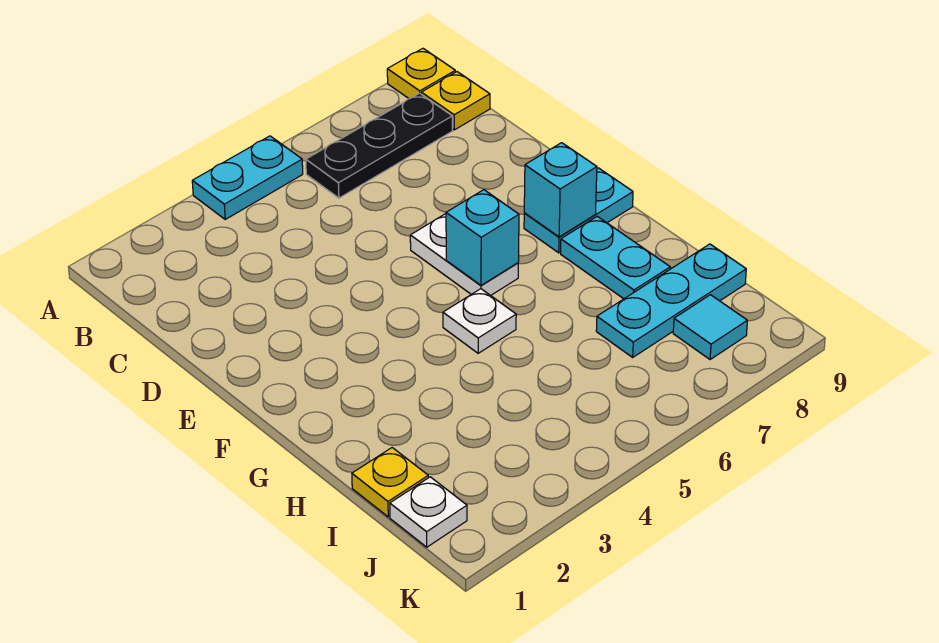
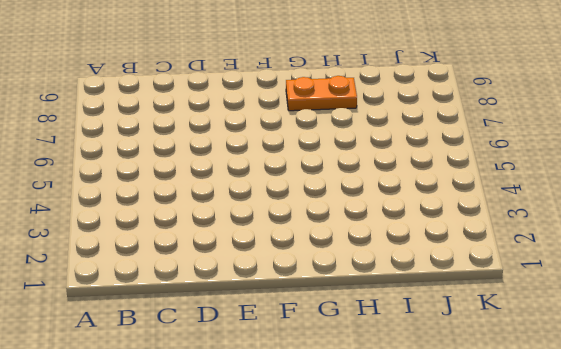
orange 1x2 plate [286,76,357,111] -> cyan 1x2 plate [561,216,670,299]
none -> cyan 1x2 plate [192,136,303,219]
none -> yellow 1x1 plate [387,48,455,99]
none -> black 1x3 plate [306,93,452,198]

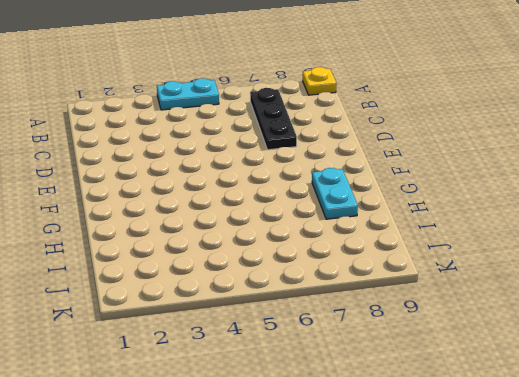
black 1x3 plate [250,88,297,150] -> black 1x3 plate turned to [306,93,452,198]
none -> yellow 1x1 plate [421,72,490,130]
none -> white 1x2 plate [410,214,518,295]
none -> cyan 1x2 plate [524,168,633,253]

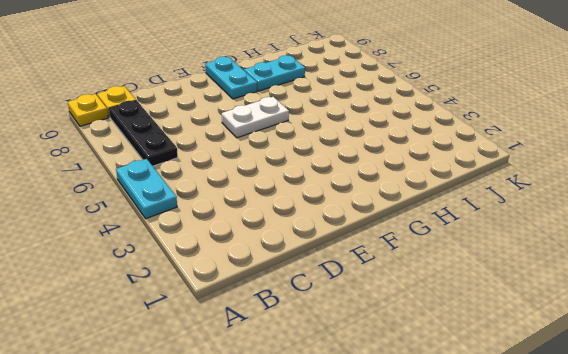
none -> white 1x1 plate [443,289,516,353]
none -> yellow 1x1 plate [352,448,428,517]
none -> cyan 1x3 plate [596,244,746,357]

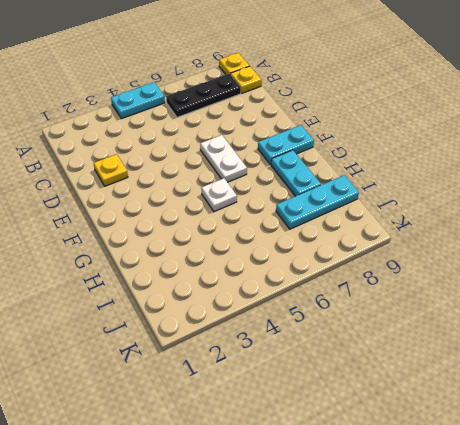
yellow 1x1 plate [94,154,128,186] -> yellow 1x1 plate moved to [352,448,428,517]
none -> white 1x1 plate [390,477,467,547]
none -> cyan 1x1 tile [673,295,747,360]
none -> cyan 1x1 brick [446,190,519,285]

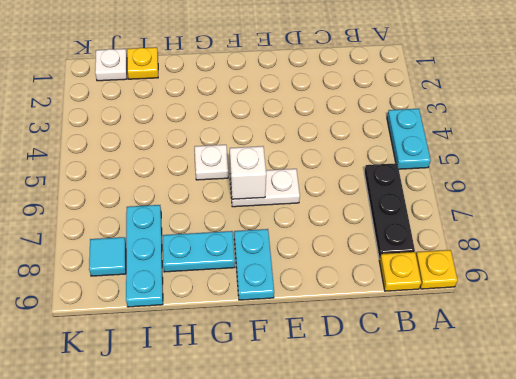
white 1x1 brick [230,146,266,199] -> cyan 1x1 brick [446,190,519,285]
none -> cyan 1x1 brick [524,143,597,237]

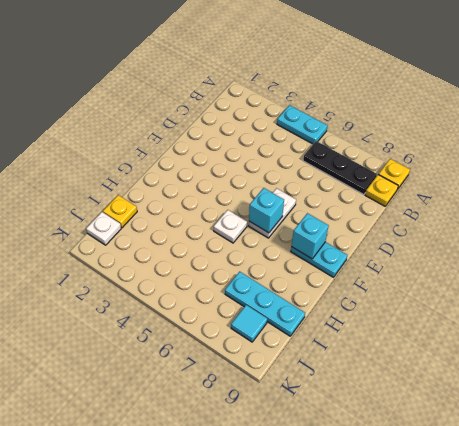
none -> cyan 1x2 plate [561,216,670,299]

